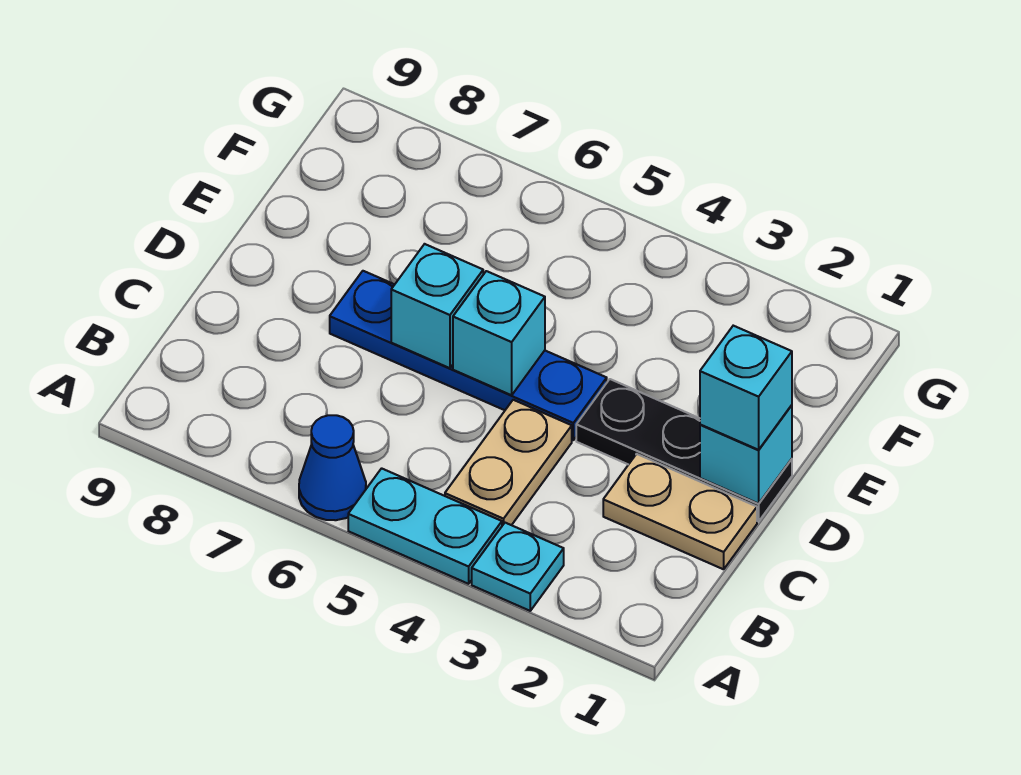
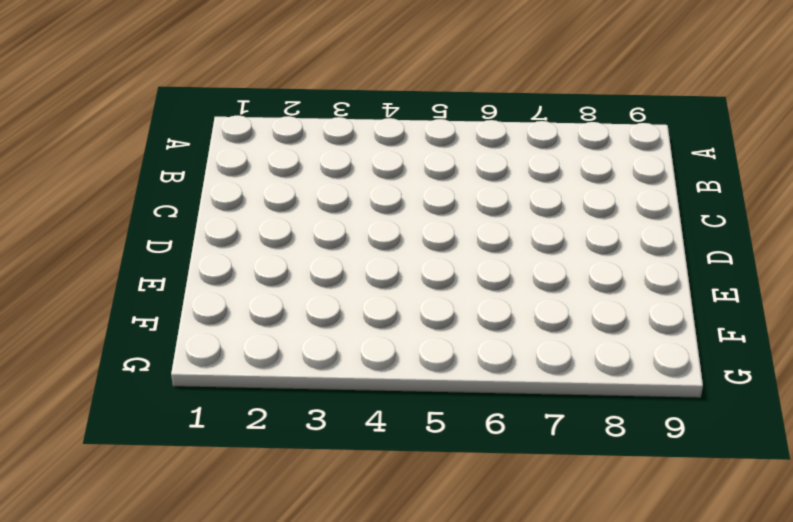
none -> cyan 1x1 plate [472,523,564,611]
none -> cyan 1x2 plate [348,468,502,584]

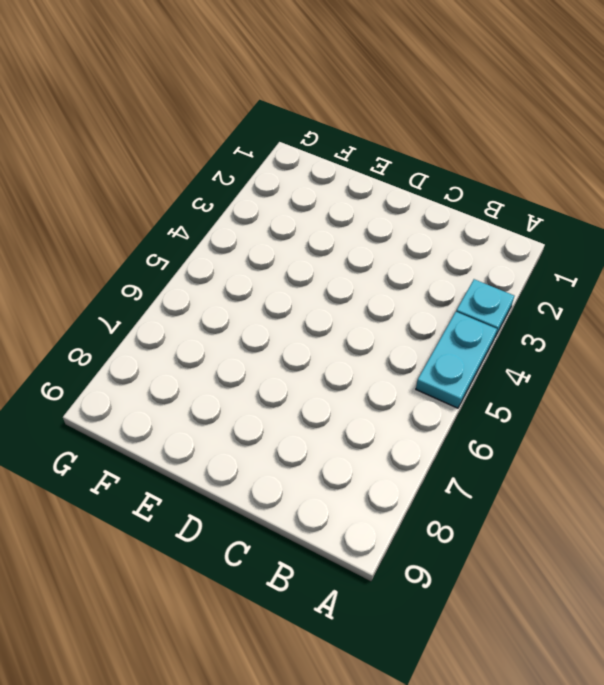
none -> blue 1x1 cone [299,415,366,520]
none -> tan 1x2 plate [445,400,572,526]

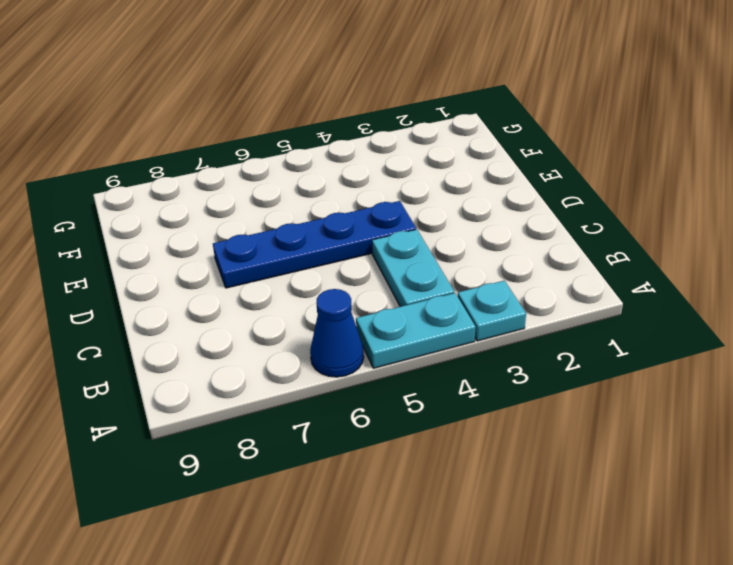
cyan 1x2 plate [372,230,454,307] -> tan 1x2 plate [445,400,572,526]
none -> tan 1x2 plate [603,454,757,569]
none -> black 1x3 plate [576,379,792,521]

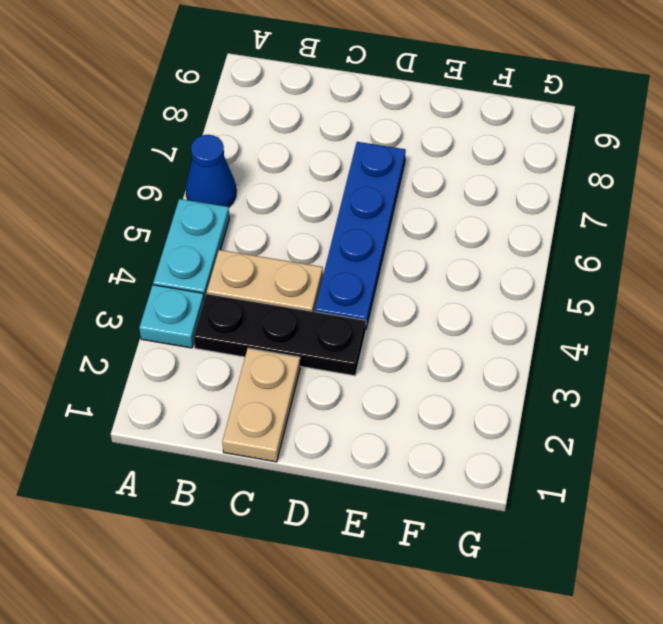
black 1x3 plate [194,294,366,376] -> black 1x3 plate turned to [576,379,792,521]
none -> cyan 1x1 brick [700,405,792,504]
none -> cyan 1x1 brick [453,271,545,395]

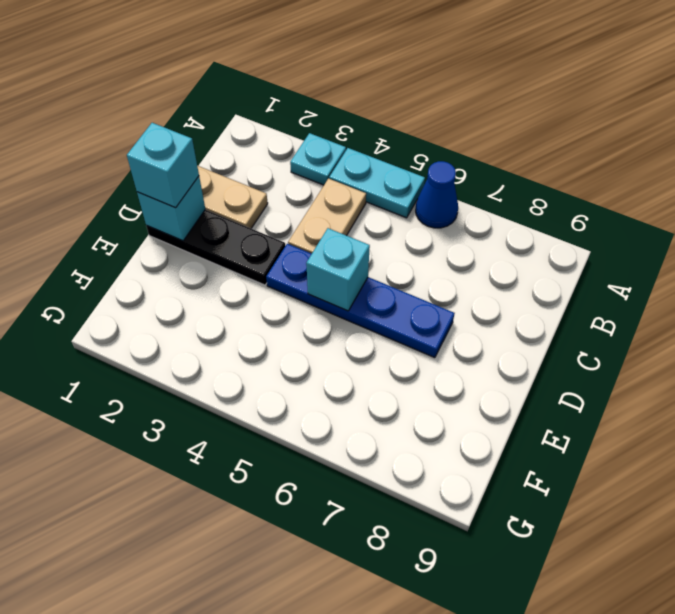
none -> cyan 1x1 brick [391,244,483,368]

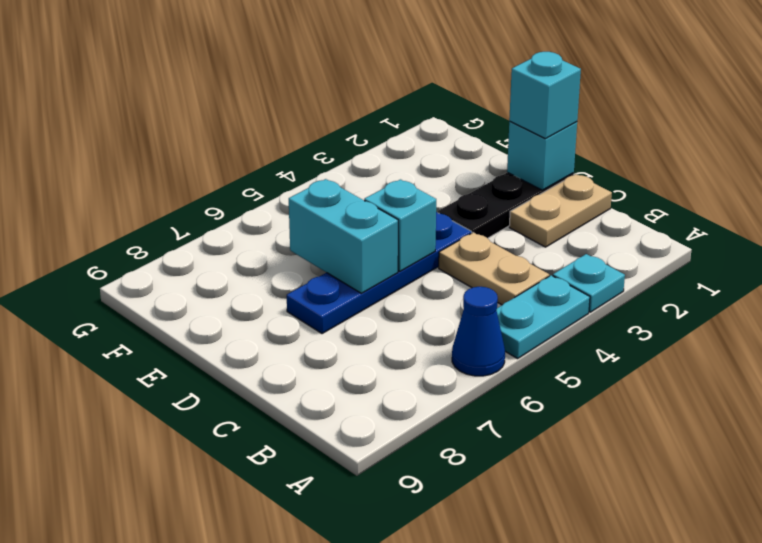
cyan 1x2 brick [289,179,398,293] -> cyan 1x1 brick [391,244,483,368]

